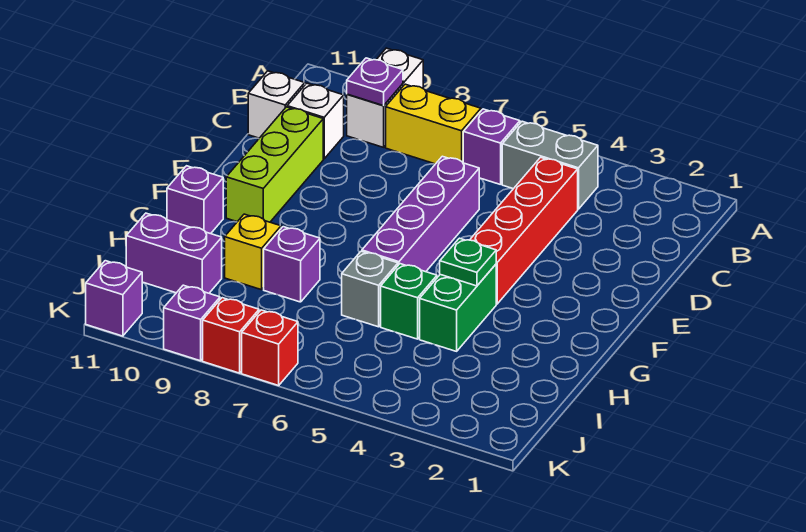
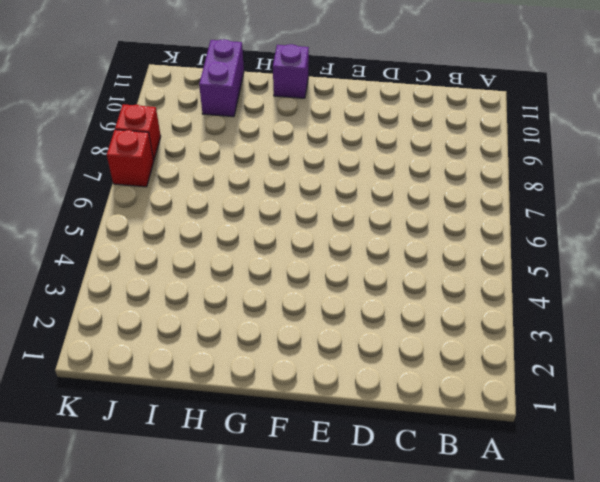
none -> white 1x2 brick [347,48,423,147]
none -> grey 1x2 brick [502,121,598,209]
none -> purple 1x1 brick [463,109,520,185]

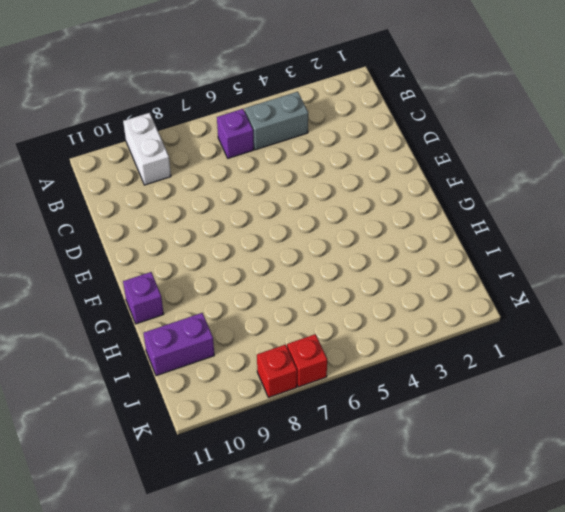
none -> yellow 1x2 brick [386,84,481,164]
none -> red 1x4 brick [470,157,578,304]
none -> white 1x1 brick [287,83,344,159]

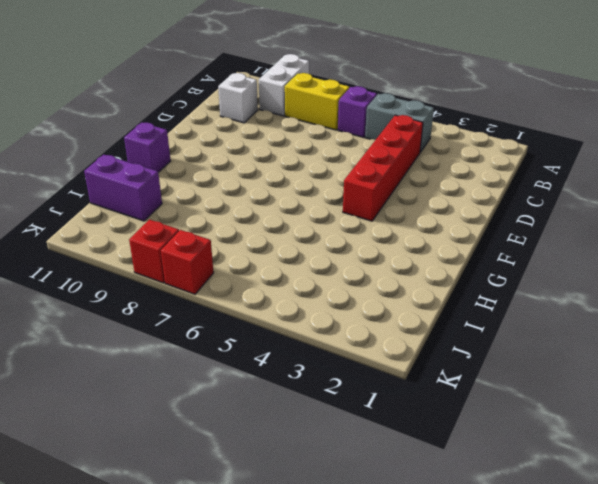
none -> white 1x1 brick [248,71,305,138]
none -> purple 1x4 brick [362,156,479,272]
none -> lime 1x3 brick [226,107,323,222]

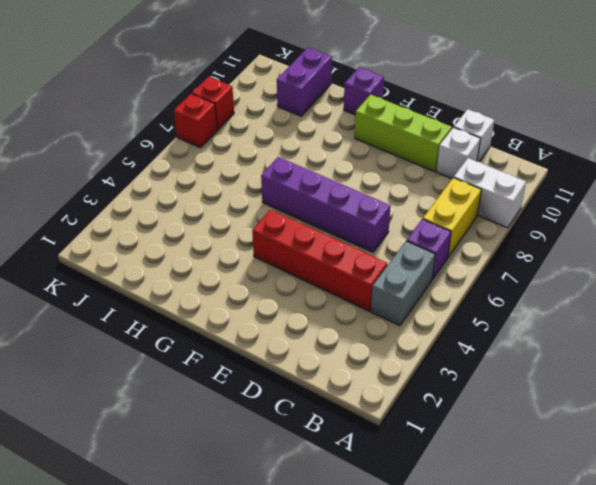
none -> green 1x2 brick [420,264,496,351]
none -> green 1x1 brick [381,264,437,339]
none -> grey 1x1 brick [342,251,398,327]

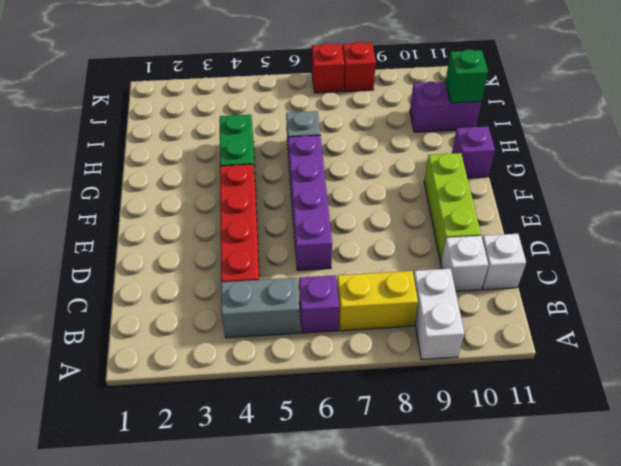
green 1x1 brick [445,49,488,103] -> green 1x1 brick moved to [381,264,437,339]
none -> purple 1x1 brick [264,227,320,302]
none -> yellow 1x1 brick [225,214,281,290]
none -> purple 1x1 brick [164,285,220,361]

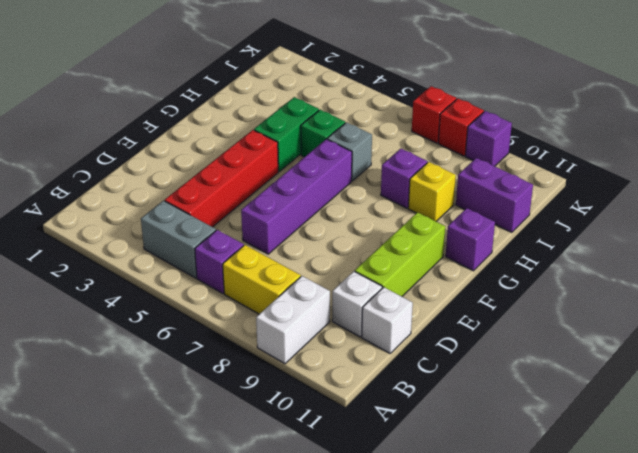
none -> purple 1x1 brick [86,261,142,336]
none -> purple 1x1 plate [347,58,403,106]
none -> green 1x1 plate [440,238,496,286]

